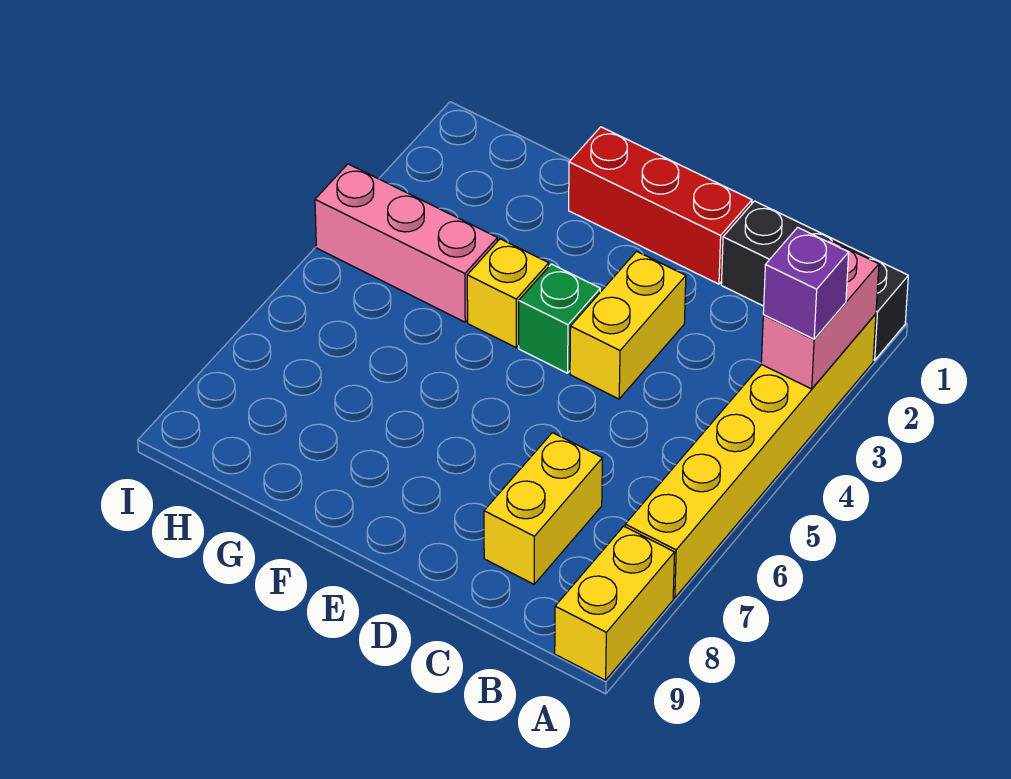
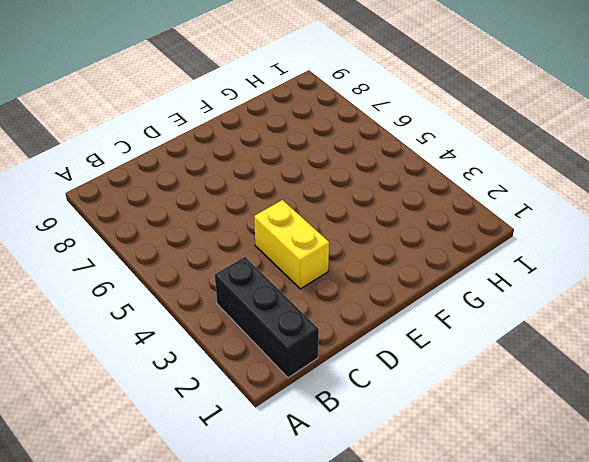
black 1x3 brick [215,257,319,378] -> black 1x3 brick turned to [721,201,908,360]
none -> yellow 1x6 brick [625,314,876,598]
none -> yellow 1x2 brick [555,526,675,680]

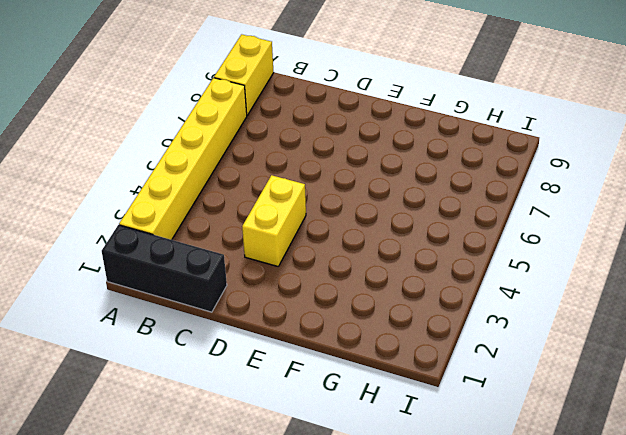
none -> yellow 1x2 brick [484,433,602,584]
none -> red 1x3 brick [569,127,752,284]

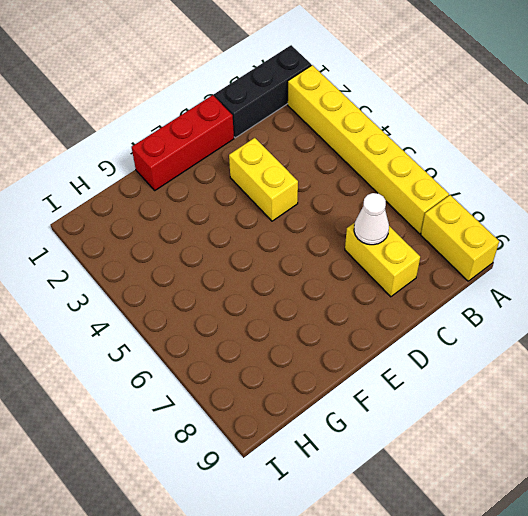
white 1x1 cone [354,193,389,245] -> none
none -> green 1x1 brick [519,264,600,373]
none -> yellow 1x1 brick [467,239,549,347]

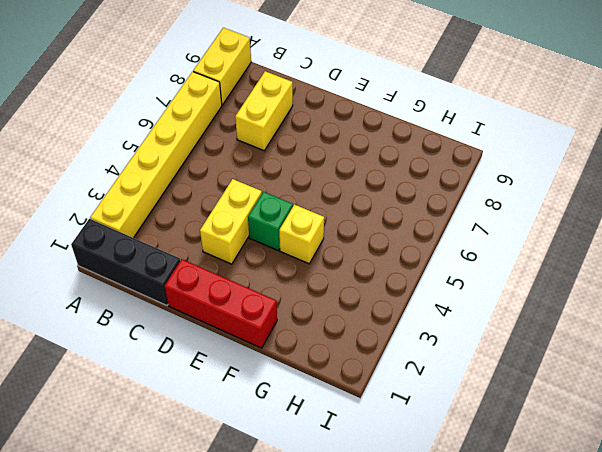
none -> pink 1x3 brick [315,164,497,322]
none -> pink 1x2 brick [761,240,879,389]

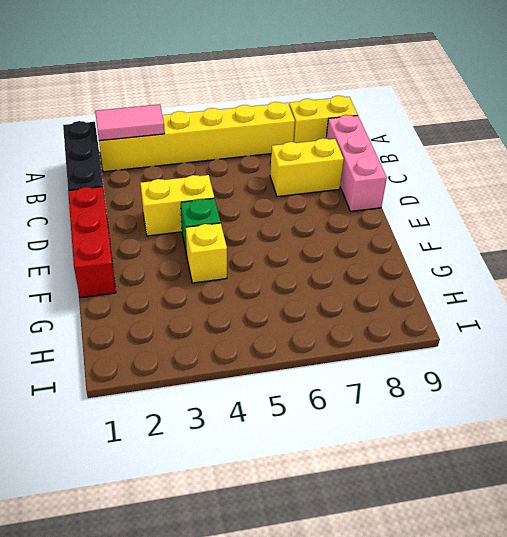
pink 1x2 tile [95,104,165,141] -> pink 1x2 brick [761,240,879,389]
pink 1x3 brick [326,115,387,211] -> pink 1x3 brick moved to [315,164,497,322]
none -> purple 1x1 brick [763,227,849,339]

